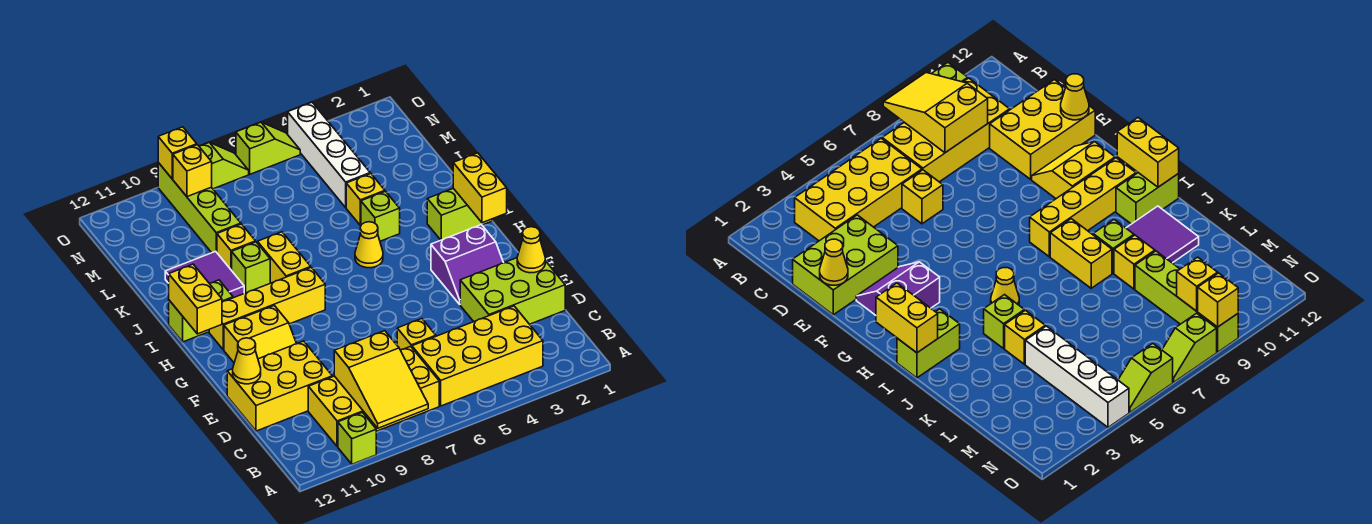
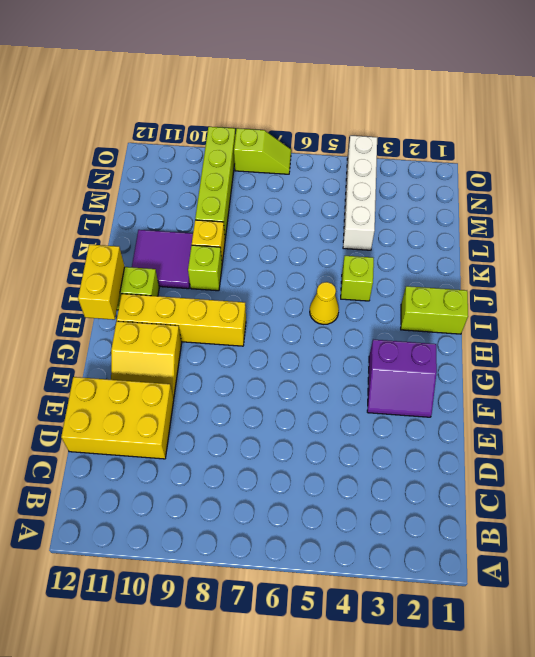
none -> lime 1x1 brick [338,412,376,464]
none -> yellow 2x4 brick [412,306,543,406]
none -> yellow 2x4 brick [308,346,439,447]

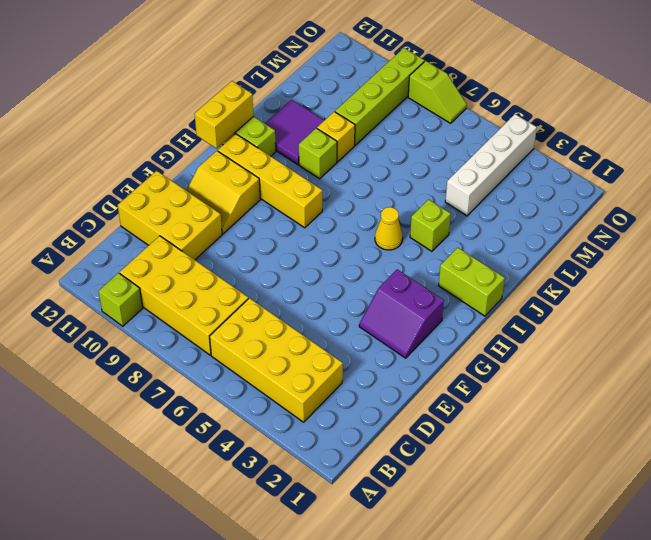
none -> lime 2x3 brick [460,258,565,324]
none -> yellow 1x1 brick [397,319,436,350]
none -> yellow 1x2 brick [257,232,311,283]

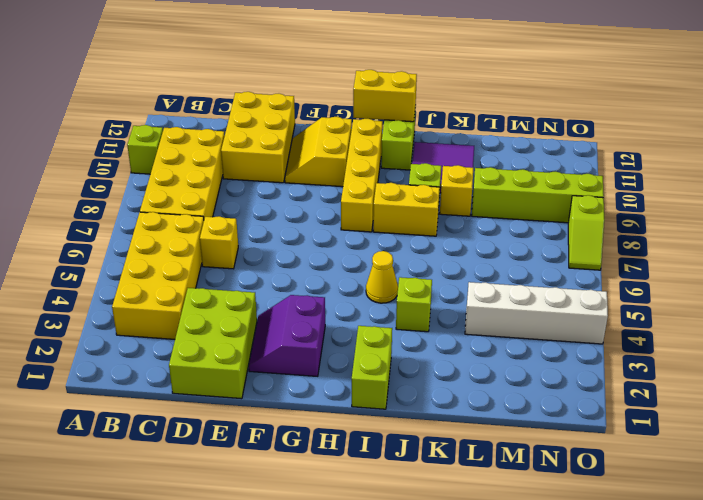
none -> yellow 1x1 brick [346,173,385,225]
none -> lime 1x2 slope [236,122,300,174]
none -> yellow 2x3 slope [334,331,428,428]

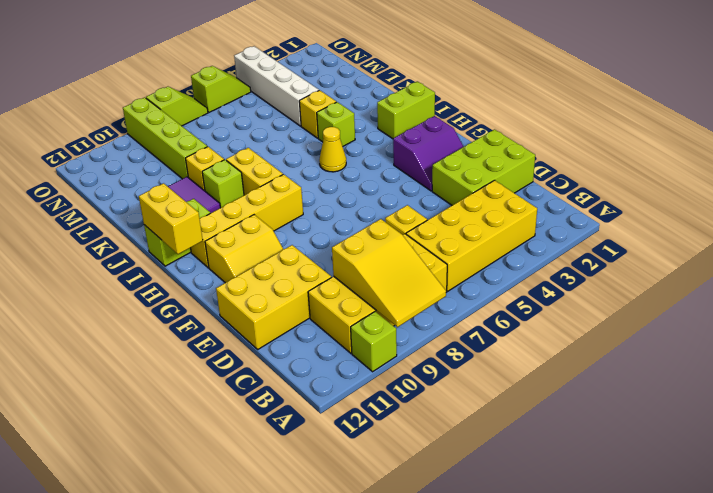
none -> yellow 1x1 cone [517,227,545,273]
none -> yellow 1x1 cone [233,338,261,384]
none -> yellow 1x2 brick [453,153,507,223]

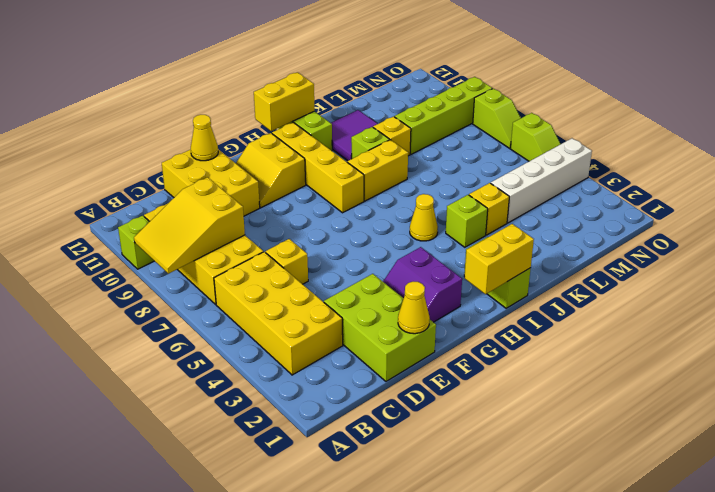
none -> yellow 1x1 brick [173,145,212,197]
none -> yellow 1x1 brick [158,127,197,179]

